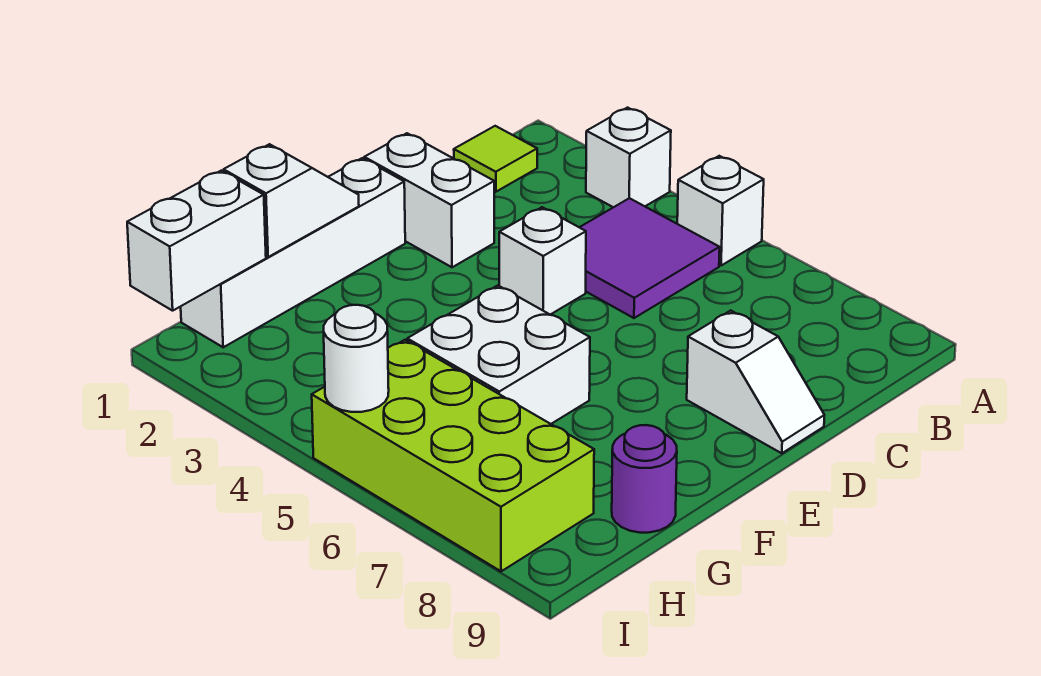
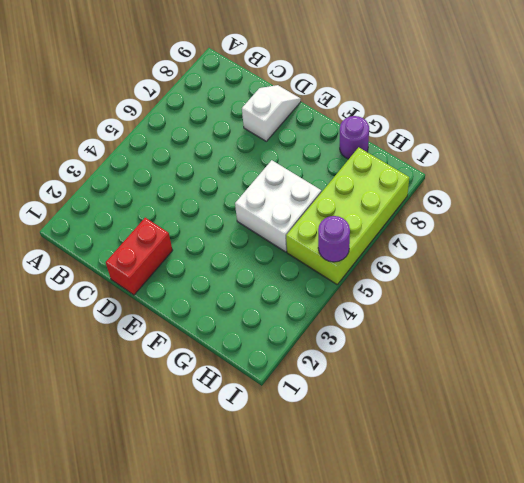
red 1x2 brick [106,218,173,295] -> white 1x2 brick [364,133,494,267]
purple 1x1 round brick [318,216,350,262] -> white 1x1 round brick [324,305,389,412]
none -> white 1x1 brick [586,108,671,207]
none -> white 1x1 brick [677,156,764,266]
none -> lime 1x1 tile [454,126,537,192]

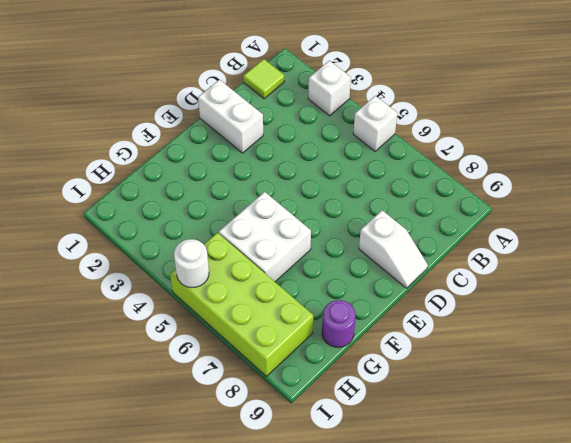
none -> purple 2x2 tile [580,198,720,318]
none -> white 1x1 brick [499,207,586,315]
none -> white 1x4 brick [181,158,405,347]

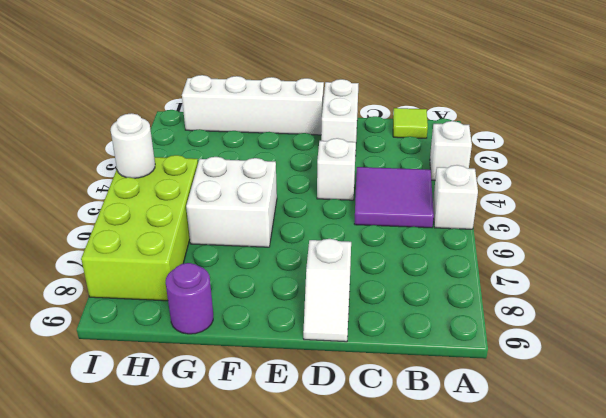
none -> white 1x2 slope [224,144,359,257]
none -> white 1x2 brick [127,171,266,311]

